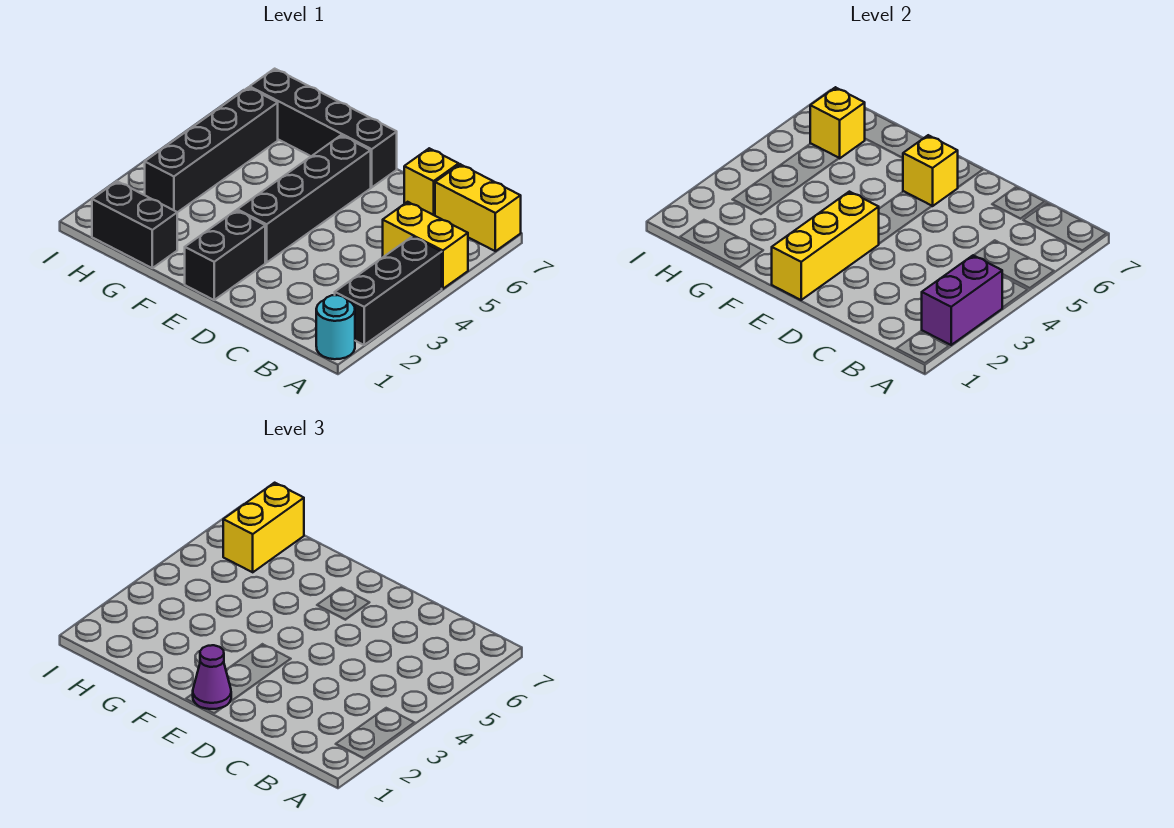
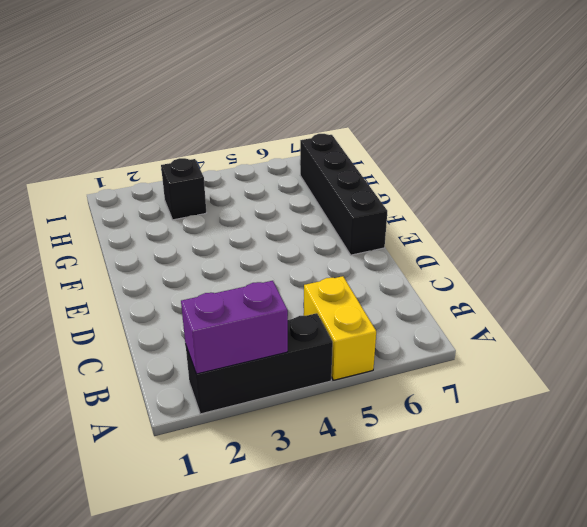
black 1x1 brick [161,158,206,220] -> black 1x4 brick [145,87,278,212]
none -> cyan 1x1 round brick [316,295,355,359]
none -> yellow 1x2 brick [435,164,521,251]
none -> yellow 1x1 brick [404,148,459,216]

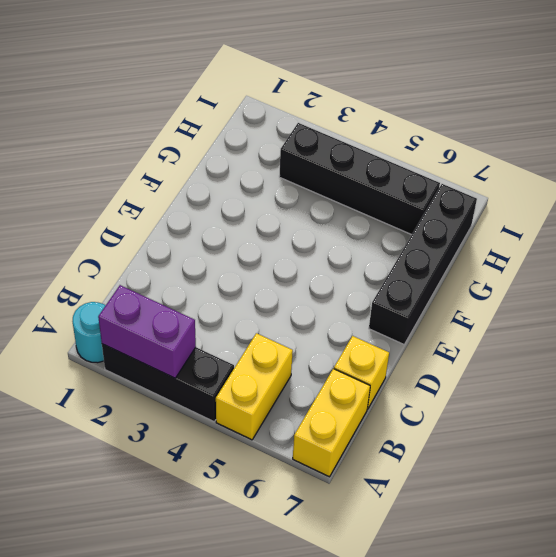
none -> black 1x2 brick [185,210,265,300]
none -> black 1x4 brick [237,135,371,262]
none -> black 1x2 brick [92,181,177,268]

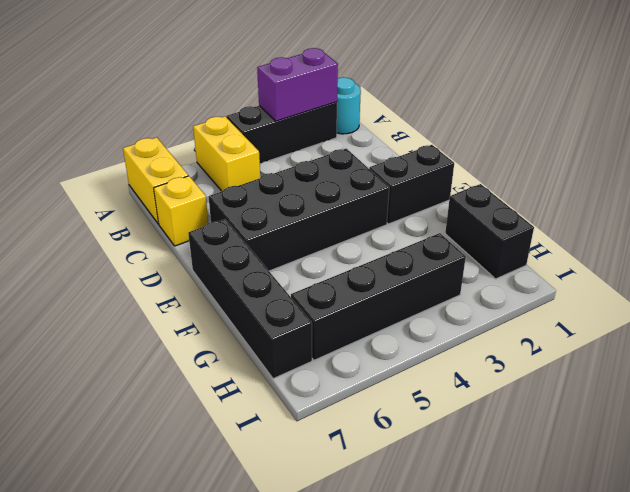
black 2x4 brick [209,148,389,271] -> black 1x4 brick [237,135,371,262]
none -> yellow 1x3 brick [772,192,879,300]
none -> yellow 1x1 brick [903,135,958,206]
none -> yellow 1x1 brick [810,87,865,158]

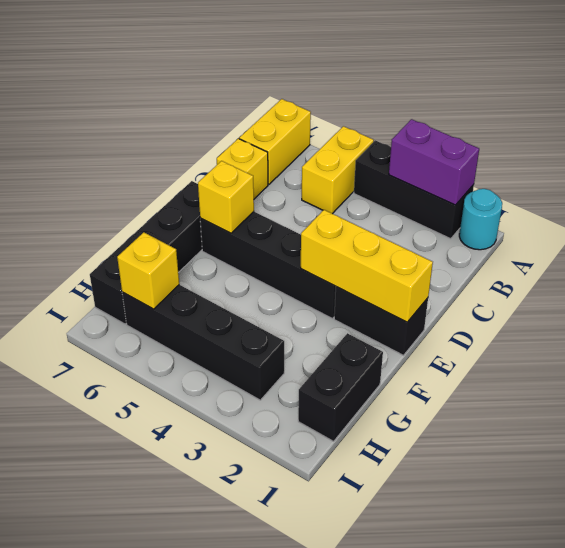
none -> purple 1x1 cone [193,645,231,709]
none -> yellow 1x2 brick [223,483,304,572]

